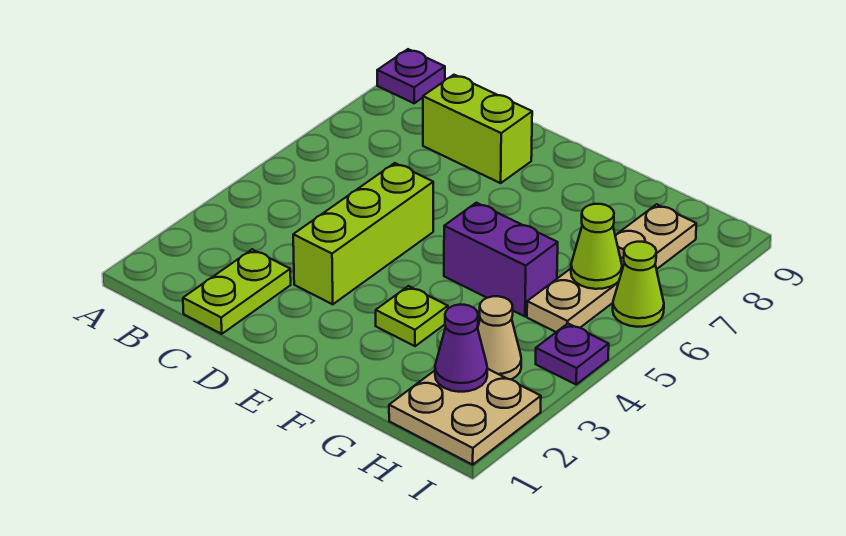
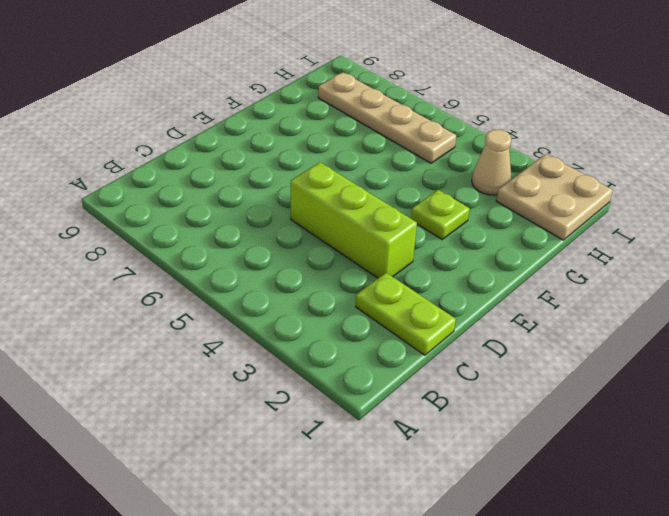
none -> purple 1x1 plate [377,49,445,103]
none -> lime 1x2 brick [423,75,532,183]
none -> purple 1x2 brick [444,203,558,316]

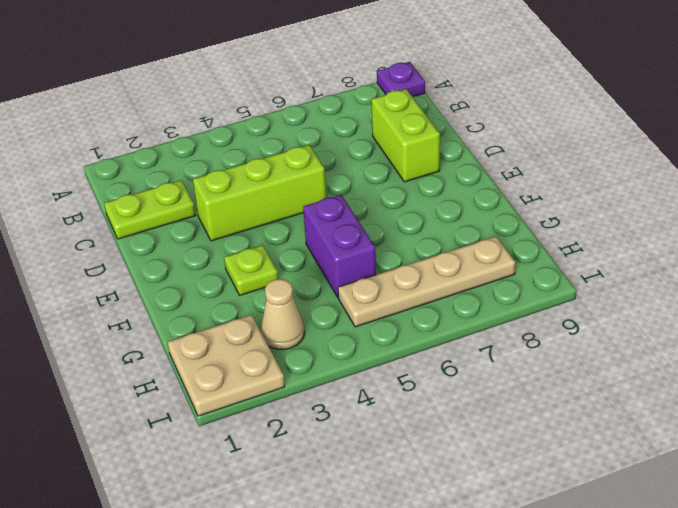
none -> purple 1x1 plate [536,324,609,384]
none -> lime 1x1 cone [613,242,664,327]
none -> purple 1x1 cone [435,305,487,392]

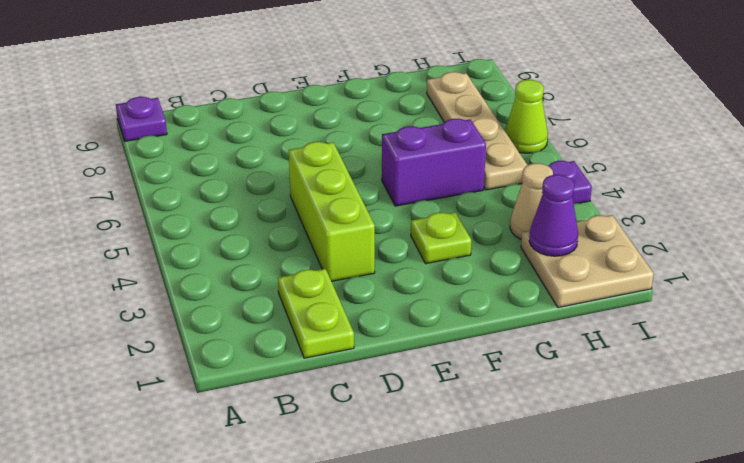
none -> lime 1x2 brick [423,75,532,183]
none -> lime 1x1 cone [571,204,622,289]

